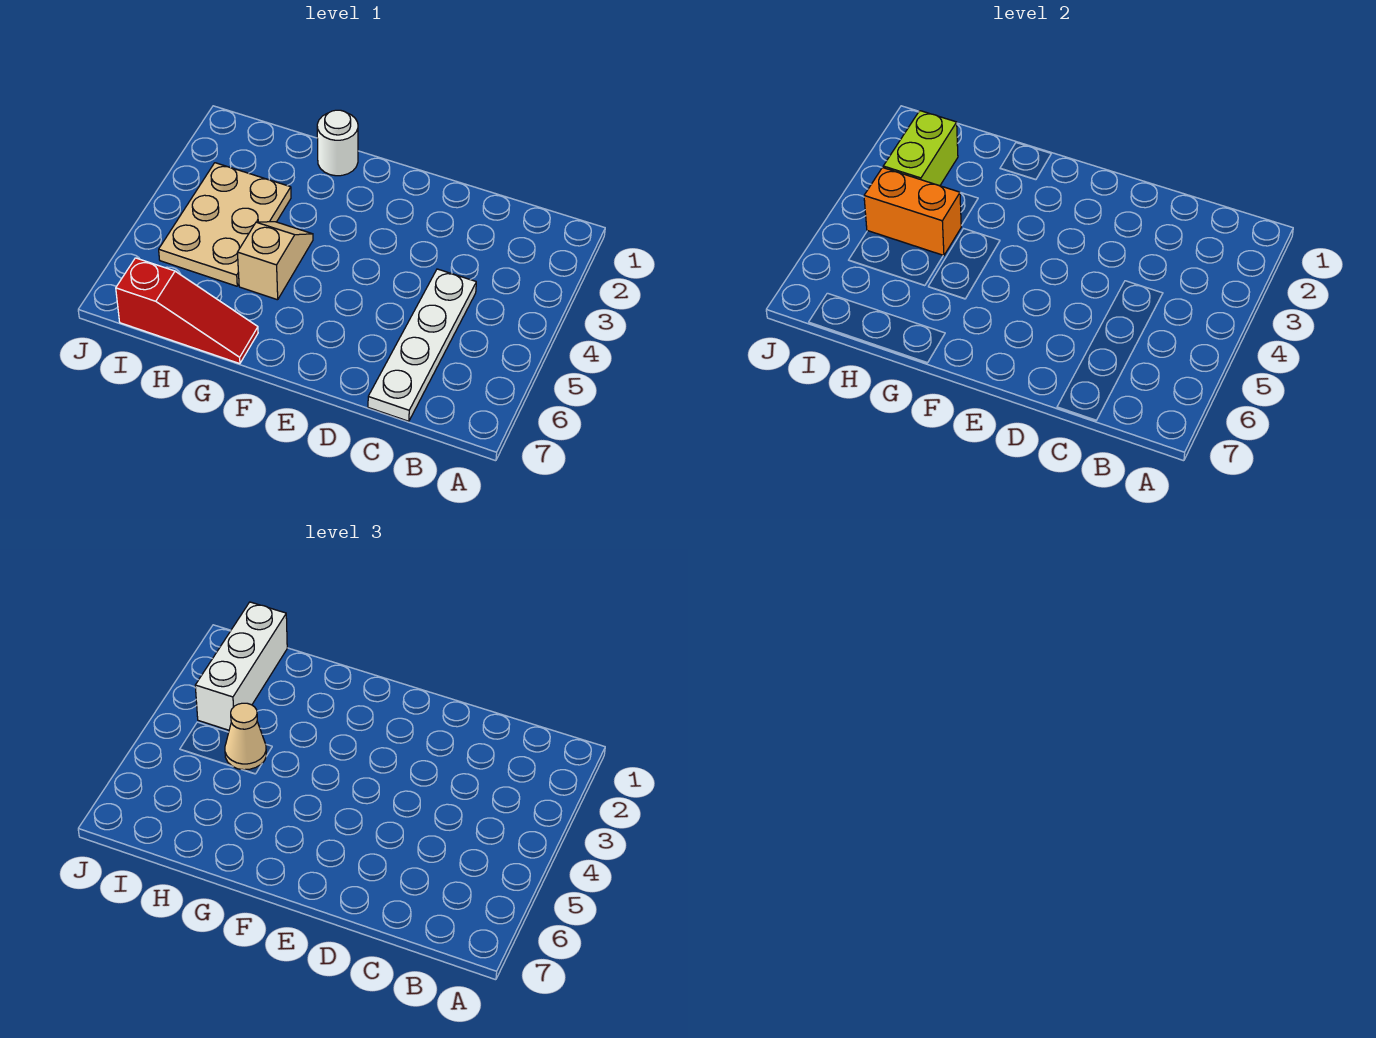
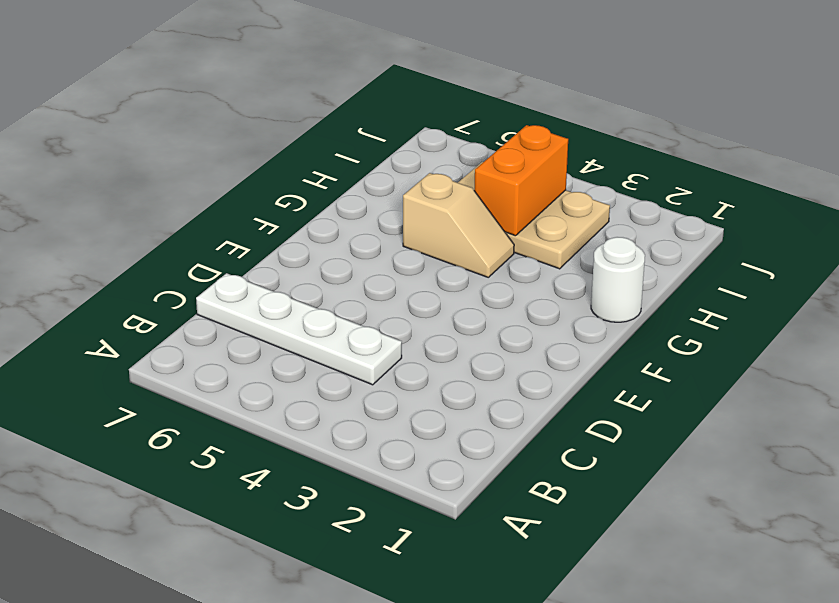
none -> red 1x3 slope [116,258,258,364]
none -> lime 1x2 brick [883,111,958,186]

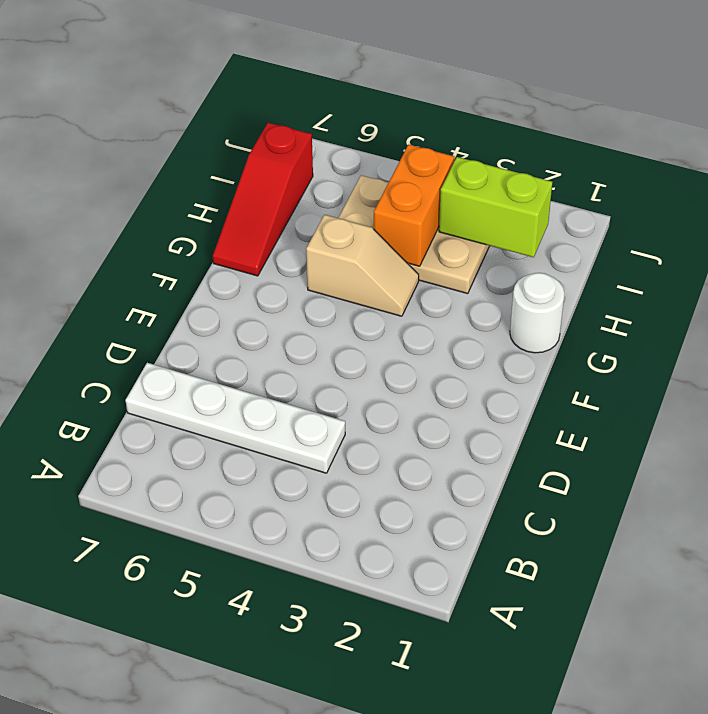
none -> tan 1x1 cone [225,703,266,770]
none -> white 1x3 brick [195,602,287,730]

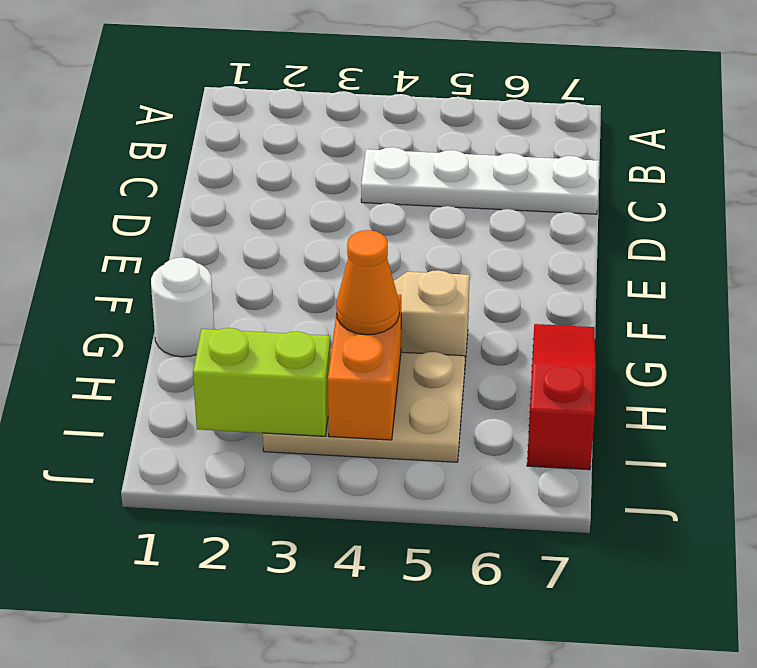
orange 1x1 cone [336,230,399,335] -> tan 1x1 cone [225,703,266,770]
none -> white 1x3 brick [195,602,287,730]

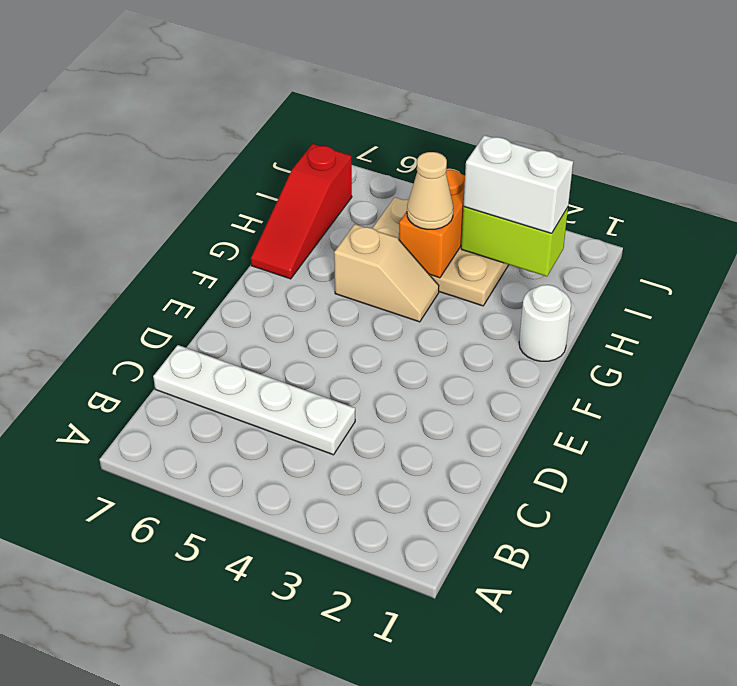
white 1x2 brick [464,135,573,233] -> white 1x3 brick [195,602,287,730]

